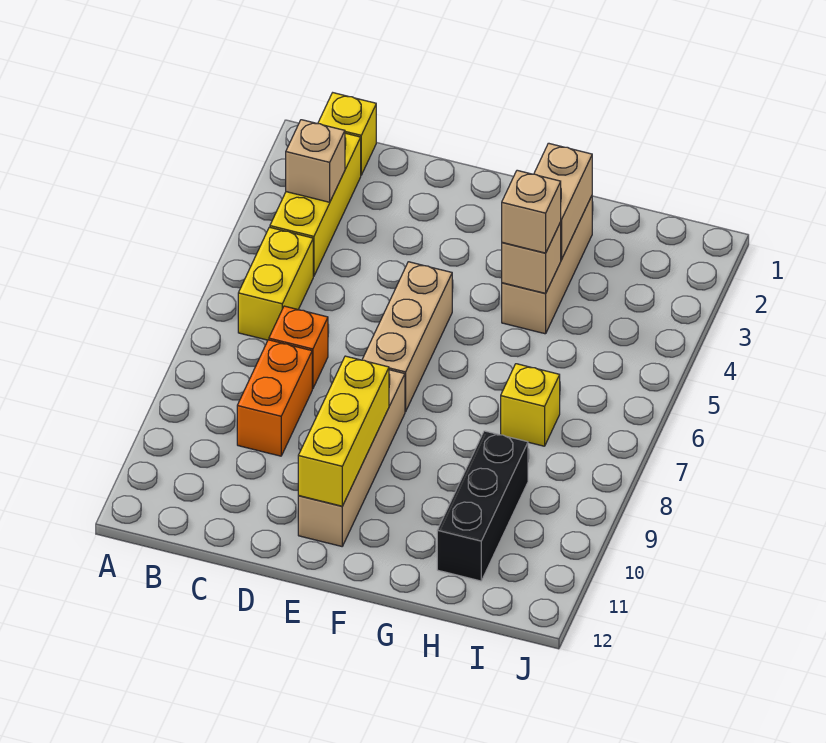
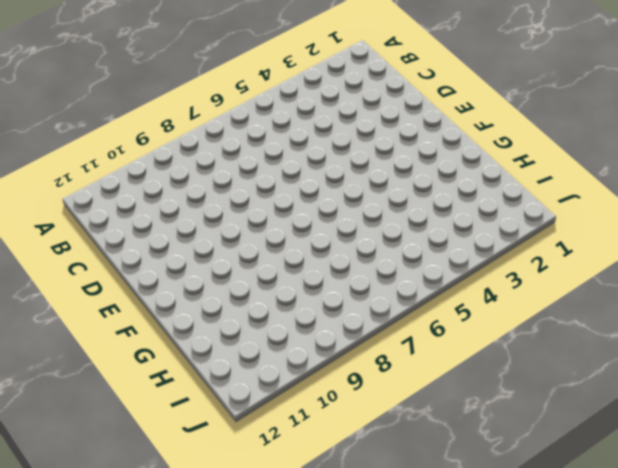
none -> yellow 1x1 brick [318,93,376,175]
none -> yellow 1x3 brick [270,133,361,276]
none -> yellow 1x2 brick [238,227,313,340]

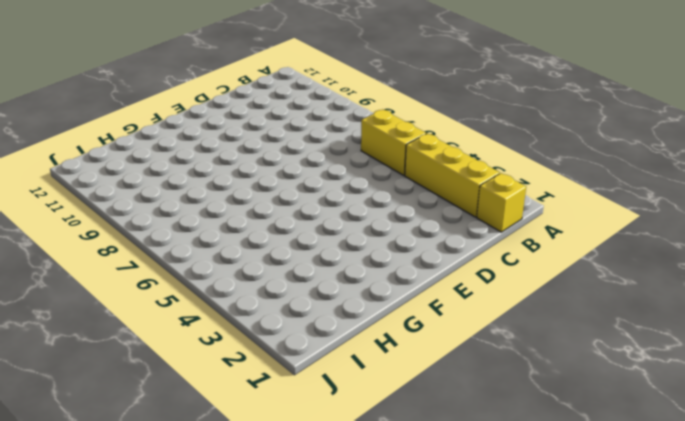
none -> orange 1x1 brick [269,306,328,389]
none -> orange 1x2 brick [237,340,312,456]
none -> tan 1x3 brick [362,262,452,412]

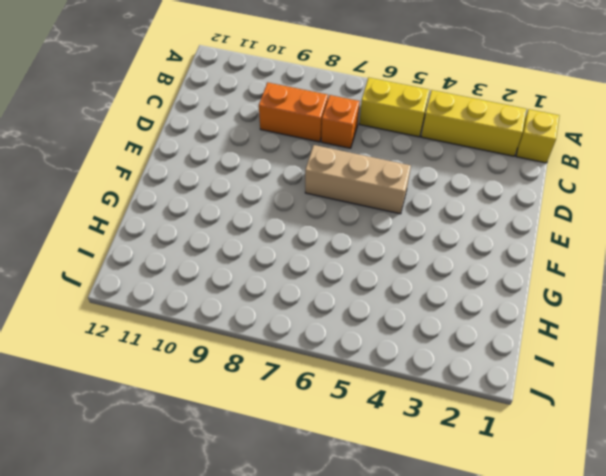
none -> tan 1x4 brick [298,370,405,546]
none -> tan 1x3 brick [502,196,592,334]
none -> yellow 1x1 brick [501,364,560,446]

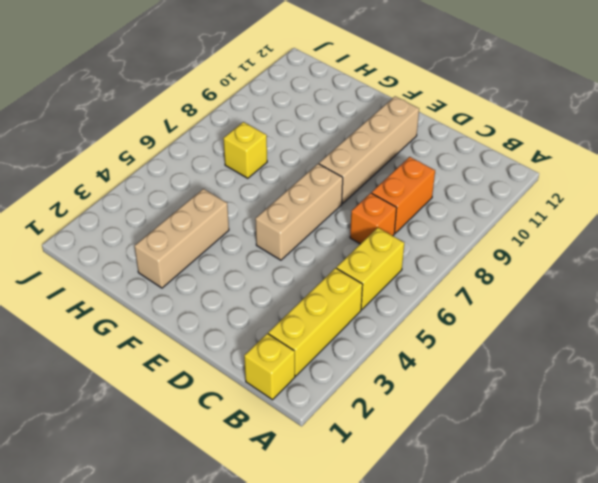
none -> black 1x3 brick [437,431,528,581]
none -> tan 1x1 brick [286,120,345,202]
none -> yellow 1x3 brick [298,356,389,506]

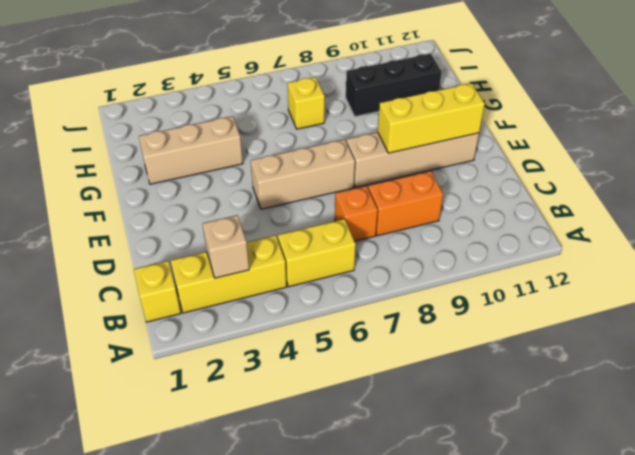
none -> tan 1x2 brick [534,143,592,260]
none -> tan 1x1 brick [502,222,561,293]
none -> tan 1x1 brick [502,170,561,253]

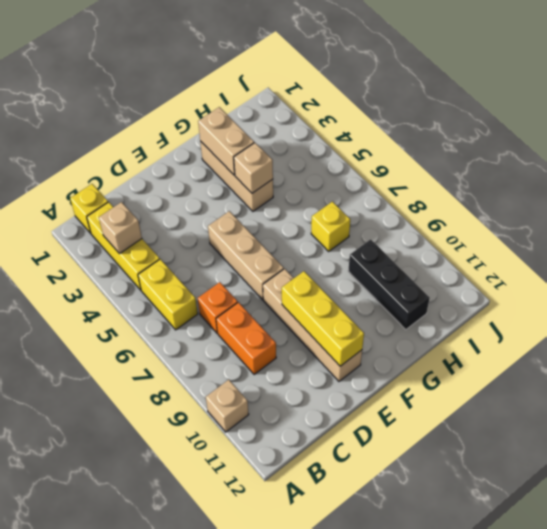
tan 1x1 brick [206,380,249,432] -> tan 1x1 brick moved to [502,170,561,253]

